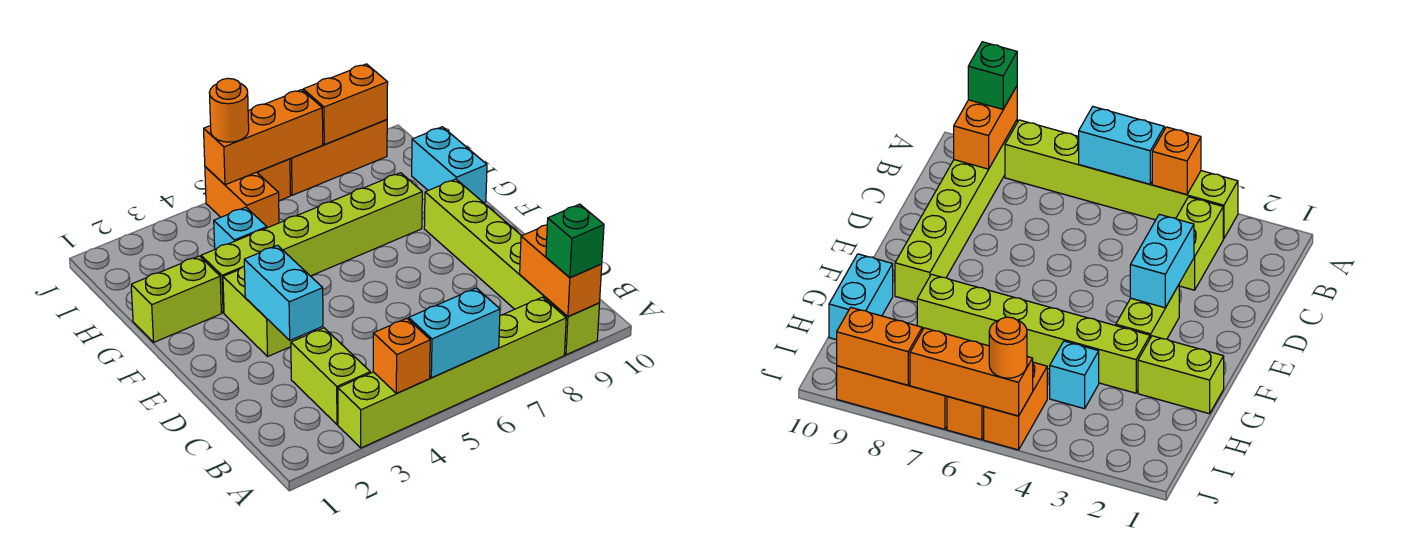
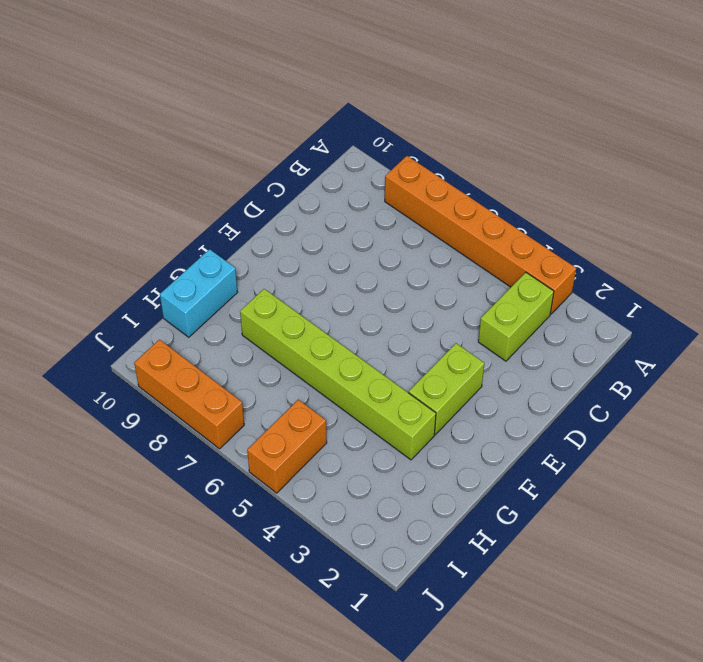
orange 1x6 brick [385,156,576,314] -> lime 1x6 brick [338,297,566,448]
none -> lime 1x6 brick [424,179,600,355]
none -> lime 1x2 brick [131,256,221,342]
none -> cyan 1x1 brick [214,207,267,249]

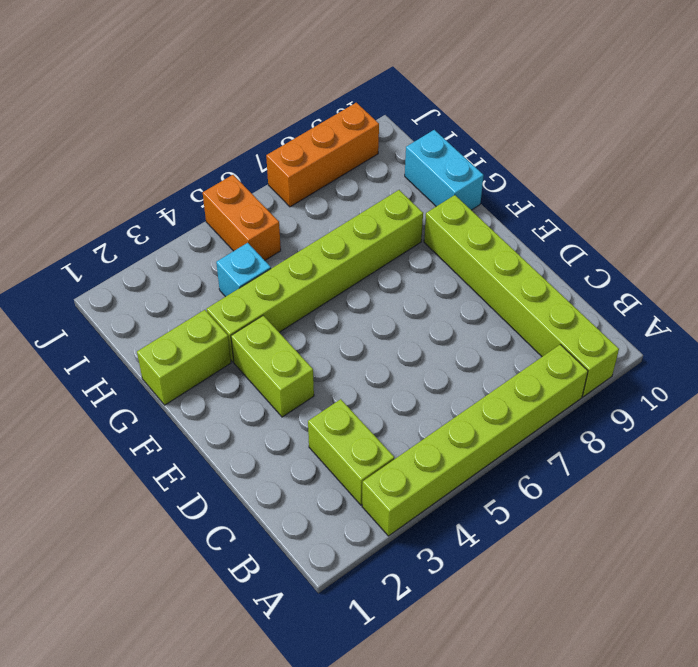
none -> orange 1x1 brick [257,159,291,201]
none -> orange 1x1 brick [373,318,430,394]
none -> cyan 1x2 brick [409,288,500,378]

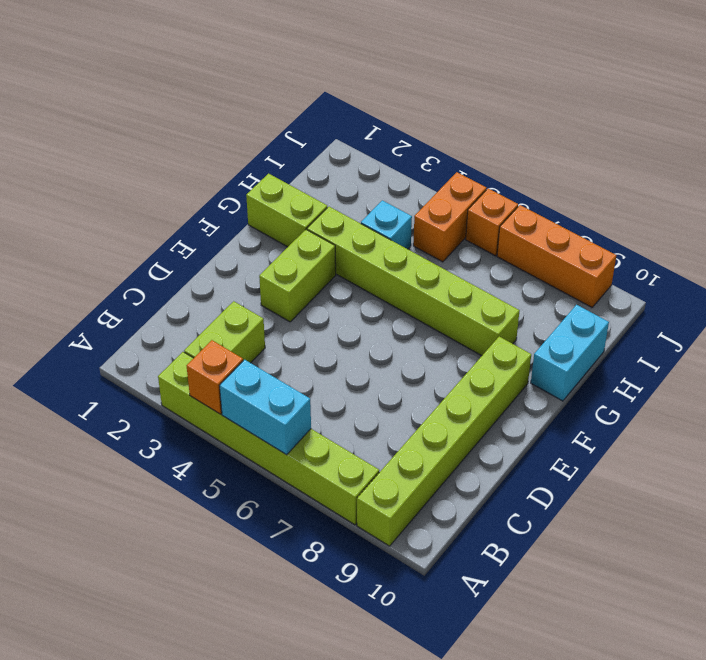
none -> orange 1x2 brick [520,225,602,317]
none -> cyan 1x2 brick [244,245,323,340]
none -> orange 1x3 brick [204,90,323,185]

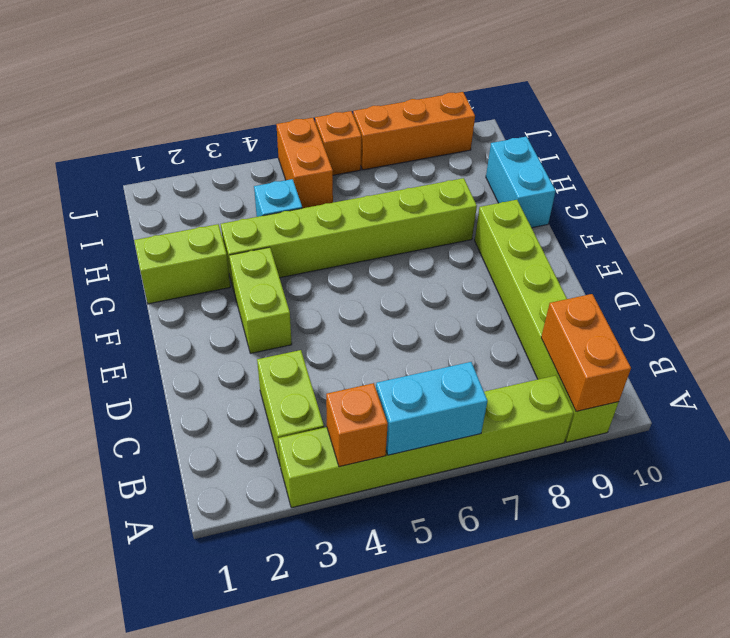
none -> cyan 1x2 brick [244,245,323,340]
none -> orange 1x3 brick [204,90,323,185]
none -> orange 1x2 brick [303,64,388,145]

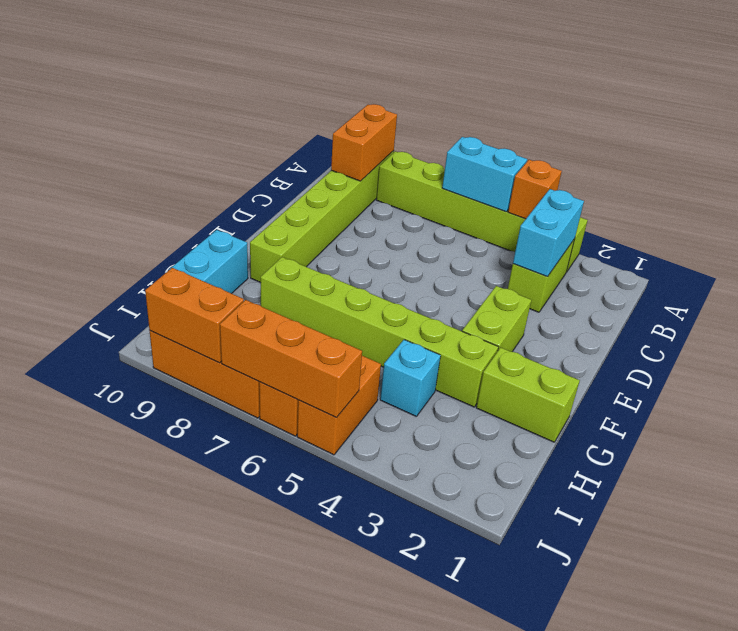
cyan 1x2 brick [513,189,584,277] -> cyan 1x2 brick moved to [244,245,323,340]
none -> green 1x1 brick [546,204,604,278]
none -> orange 1x1 round brick [209,78,249,142]

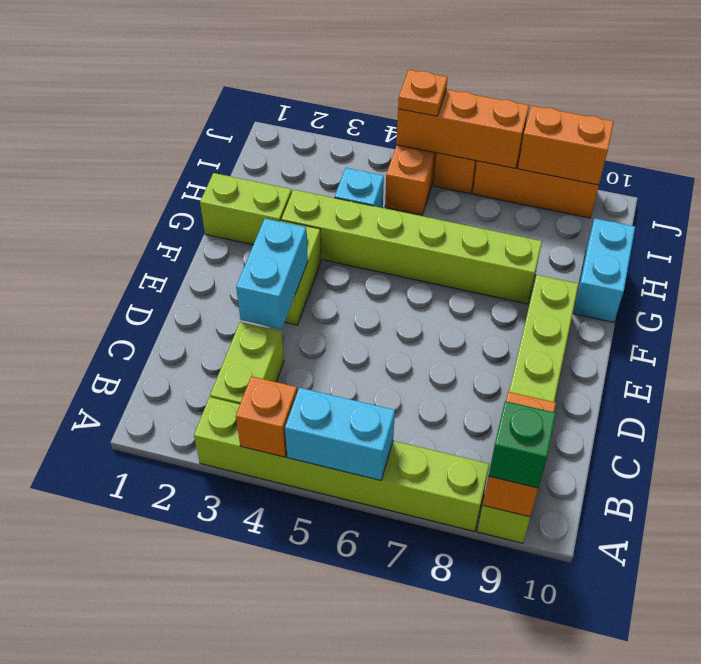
orange 1x1 plate [398,70,447,116] -> orange 1x1 round brick [209,78,249,142]

